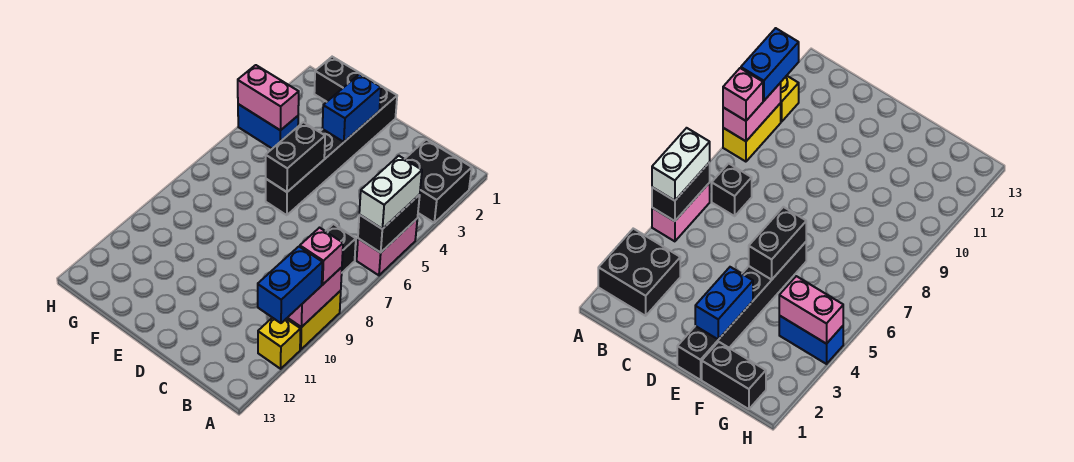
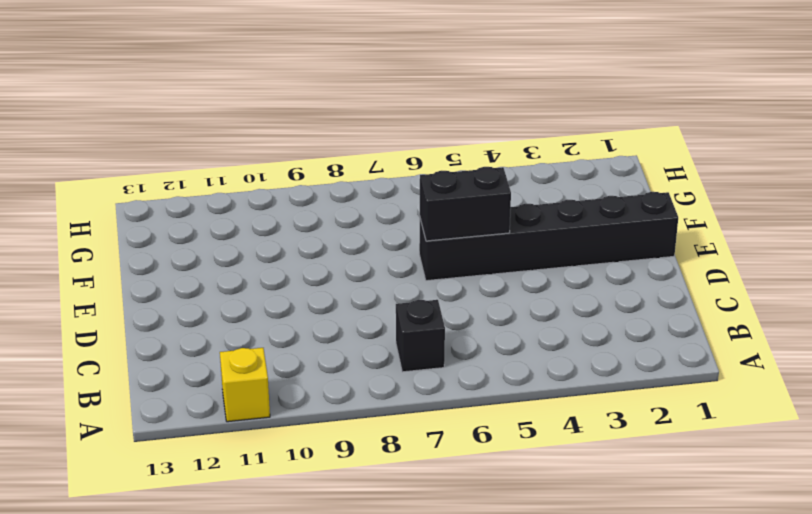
none -> black 2x2 brick [405,140,472,223]
none -> pink 1x2 brick [357,219,417,275]
none -> yellow 1x2 brick [286,291,341,349]

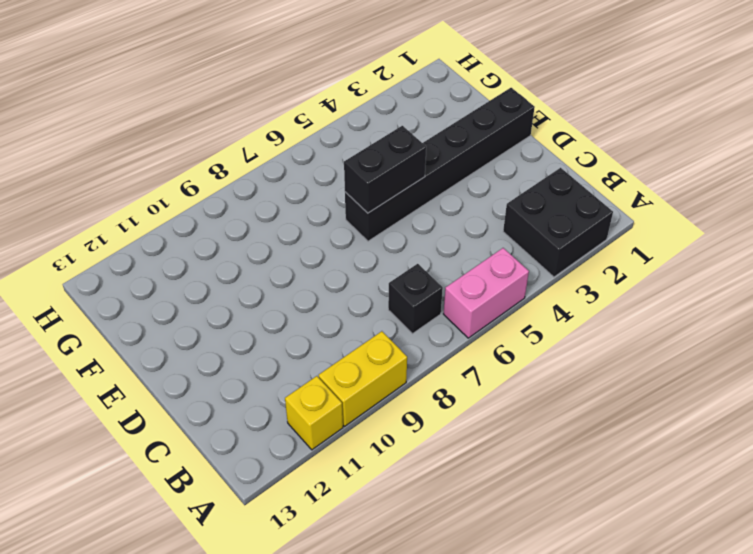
none -> black 1x2 brick [314,57,375,102]
none -> blue 1x2 brick [238,104,298,149]
none -> black 1x2 brick [358,195,420,253]

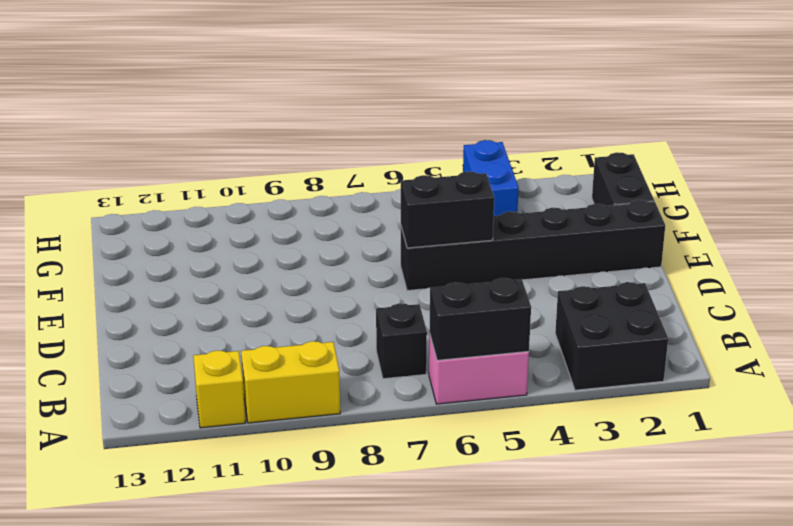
none -> pink 1x2 brick [288,267,342,327]
none -> blue 1x2 brick [322,74,381,142]
none -> pink 1x2 brick [238,65,299,130]

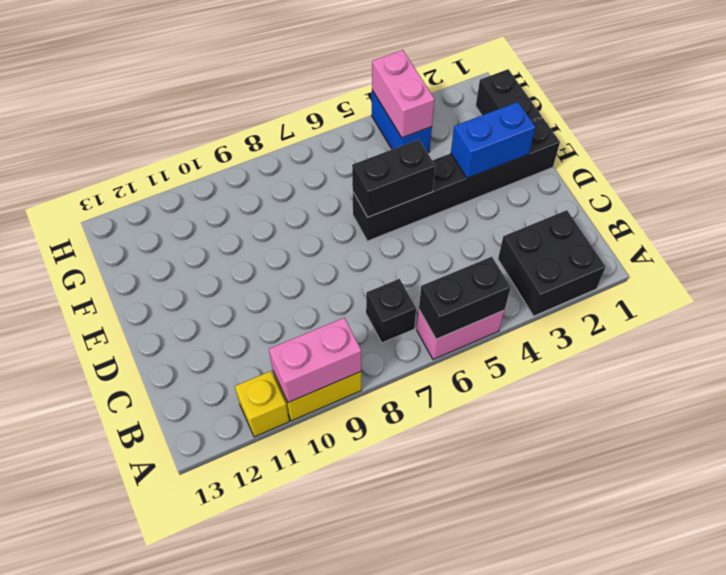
none -> white 1x2 brick [359,156,422,229]
none -> pink 1x1 brick [300,228,343,284]
none -> blue 1x2 brick [258,247,322,323]

